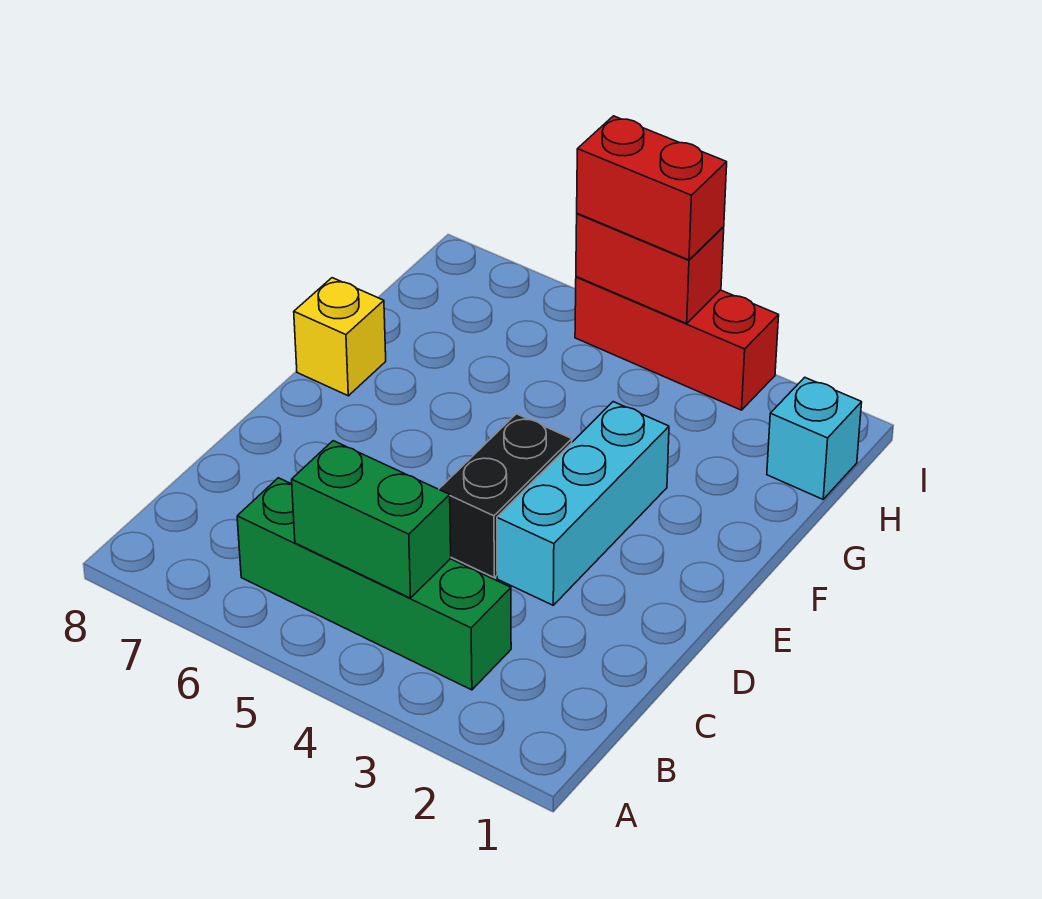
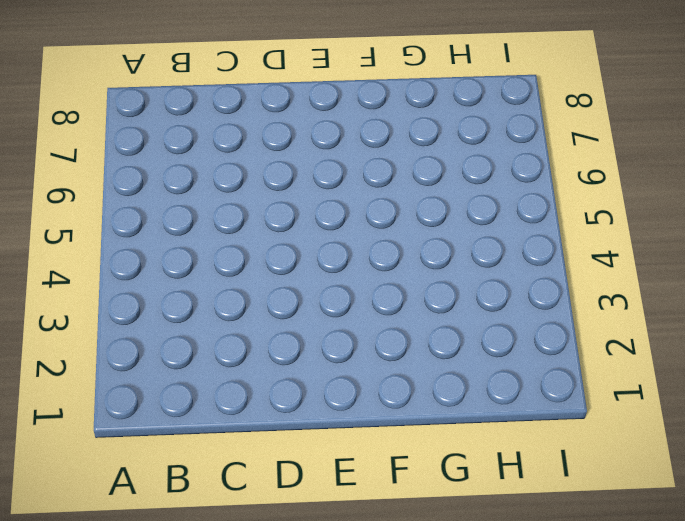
none -> green 1x4 brick [237,478,511,690]
none -> cyan 1x3 brick [497,402,669,605]

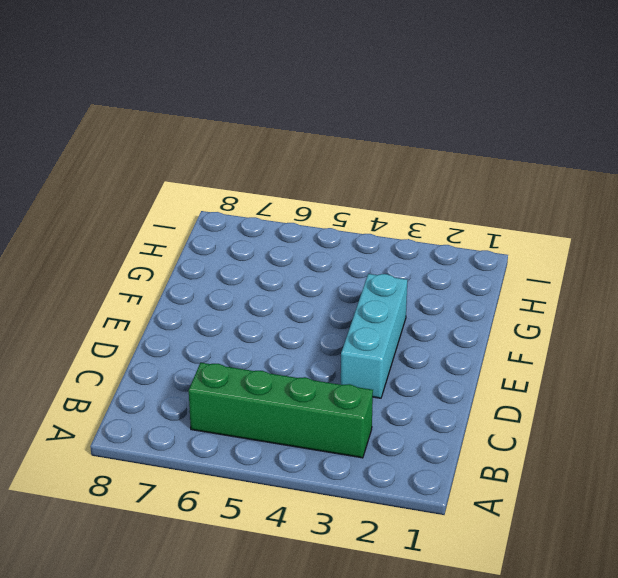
none -> black 1x2 brick [439,414,572,577]
none -> yellow 1x1 brick [294,278,386,396]

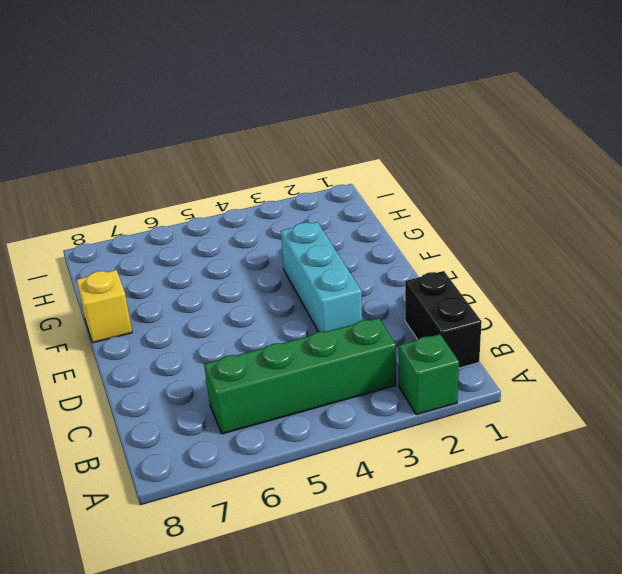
green 1x1 brick [399,334,459,415] -> none
black 1x2 brick [405,271,482,368] -> black 1x2 brick moved to [439,414,572,577]
none -> cyan 1x1 brick [767,377,862,499]
none -> red 1x3 brick [575,277,779,410]

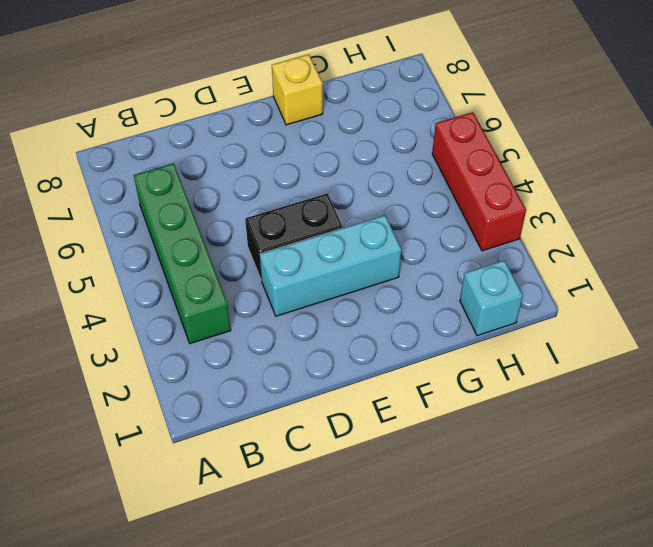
none -> green 1x2 brick [292,441,451,598]
none -> red 1x2 brick [576,213,724,323]

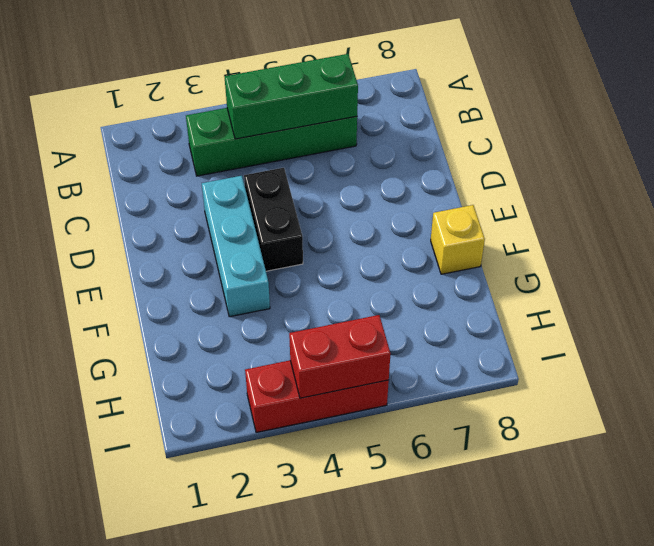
green 1x3 brick [225,54,358,139] -> green 1x2 brick [292,441,451,598]
none -> cyan 1x1 brick [767,377,862,499]
none -> red 1x2 brick [577,116,727,260]

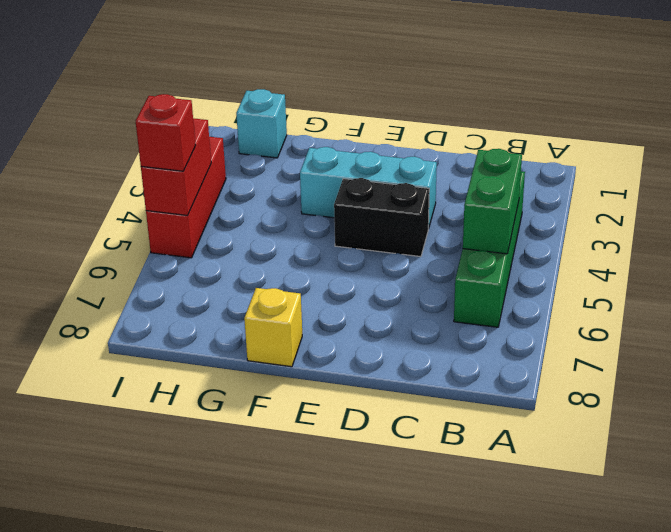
red 1x1 brick [136,94,196,171] -> red 1x2 brick [577,116,727,260]

